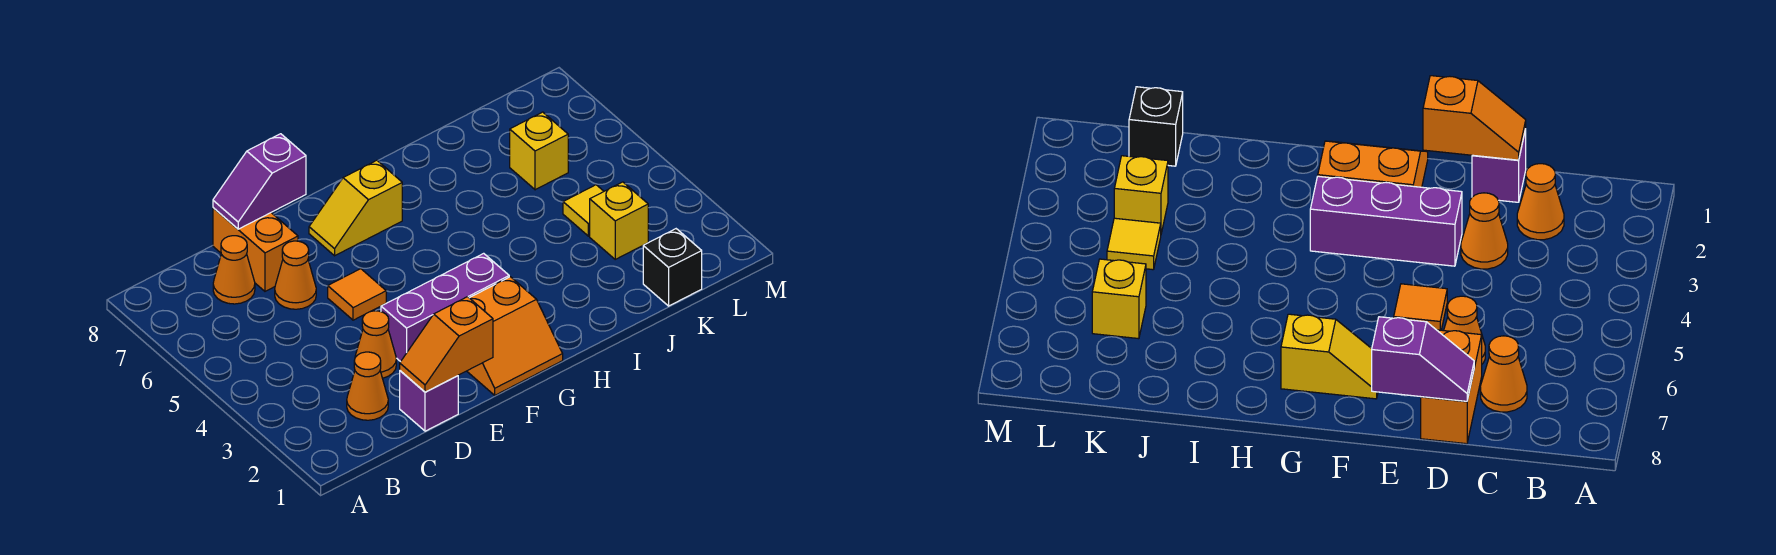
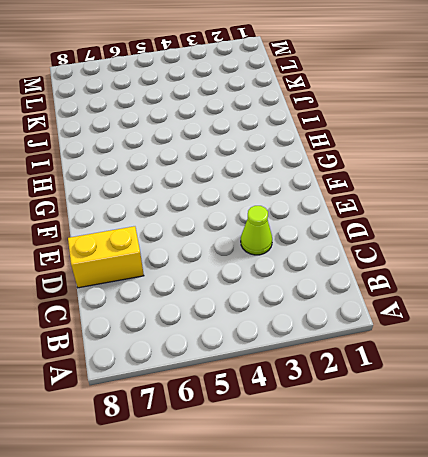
lime 1x1 cone [241,206,272,255] -> orange 1x1 cone [355,311,396,378]
yellow 1x2 brick [68,226,144,288] -> orange 1x2 brick [213,208,298,291]
none -> orange 1x1 cone [347,352,388,420]
none -> orange 1x1 cone [213,236,255,304]
none -> purple 1x1 brick [400,371,458,431]

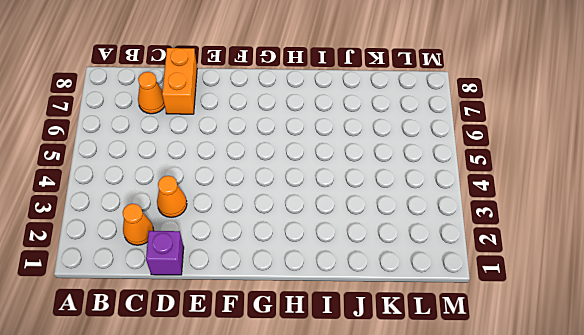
none -> orange 1x1 cone [275,241,316,309]
none -> purple 1x3 brick [381,253,509,362]
none -> orange 1x1 tile [328,269,386,320]

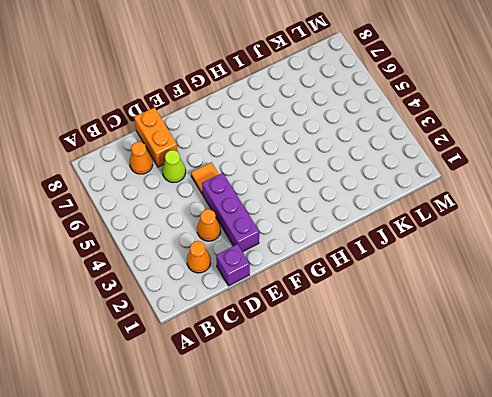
lime 1x1 cone [162,150,186,183] -> orange 1x1 cone [275,241,316,309]
purple 1x3 brick [202,173,259,252] -> purple 1x3 brick turned to [381,253,509,362]
none -> orange 2x2 slope [467,277,563,395]
none -> yellow 1x2 slope [309,160,402,256]
none -> black 1x1 brick [643,229,702,306]

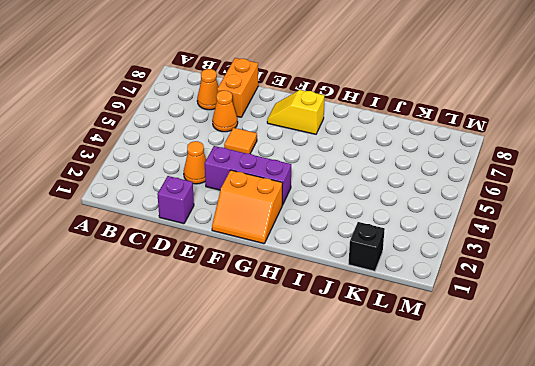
none -> orange 1x1 cone [347,352,388,420]
none -> yellow 1x1 brick [590,182,648,259]
none -> yellow 1x1 tile [563,185,604,236]

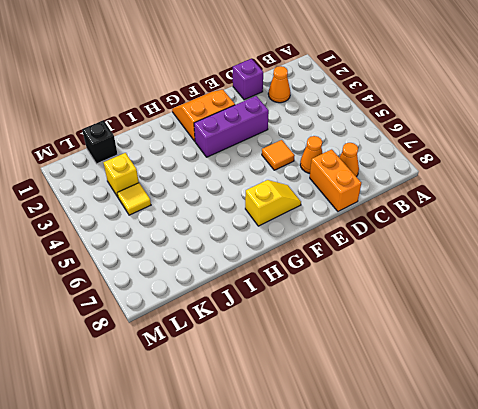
none -> orange 1x1 cone [355,311,396,378]
none -> yellow 1x1 brick [510,112,568,190]
none -> orange 1x2 slope [400,297,493,392]

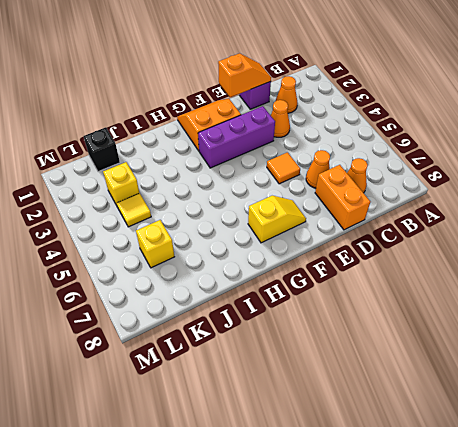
none -> purple 1x2 slope [213,134,306,229]

